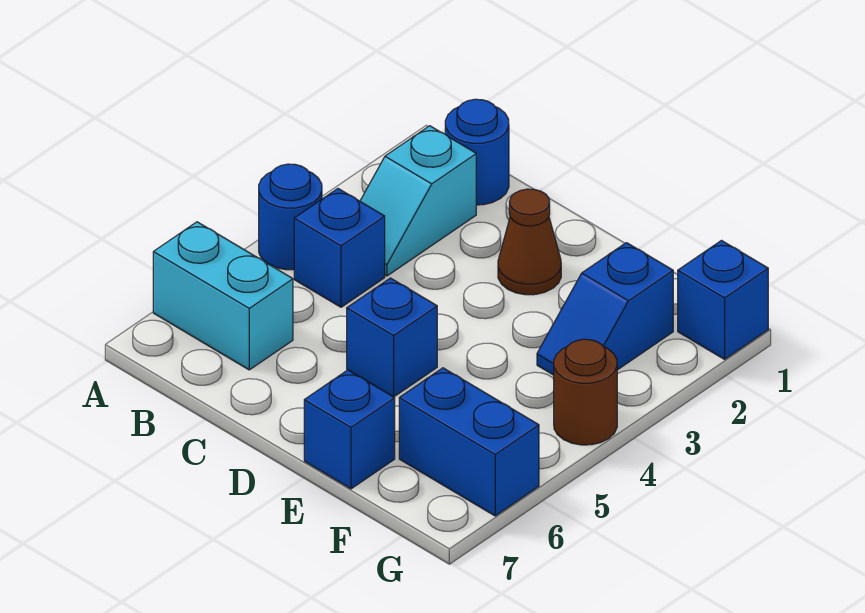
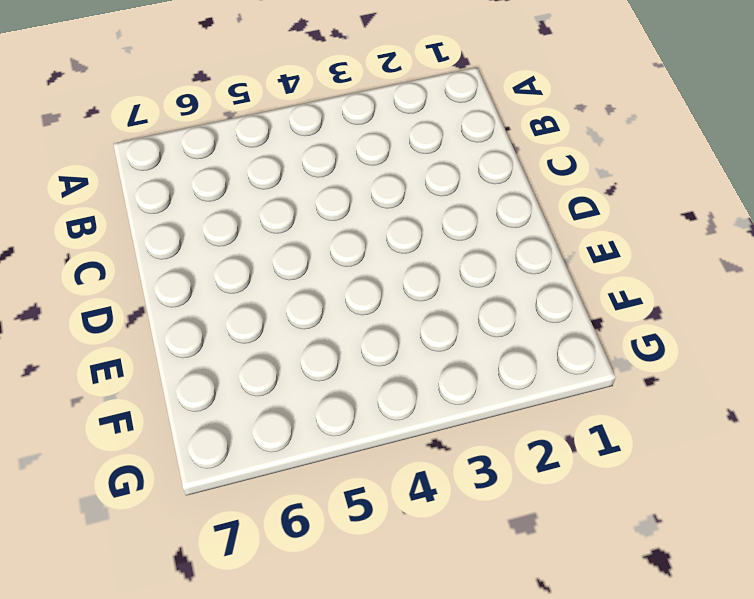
none -> blue 1x1 round brick [259,164,322,270]
none -> cyan 1x2 brick [153,222,293,370]
none -> blue 1x1 round brick [445,99,509,205]

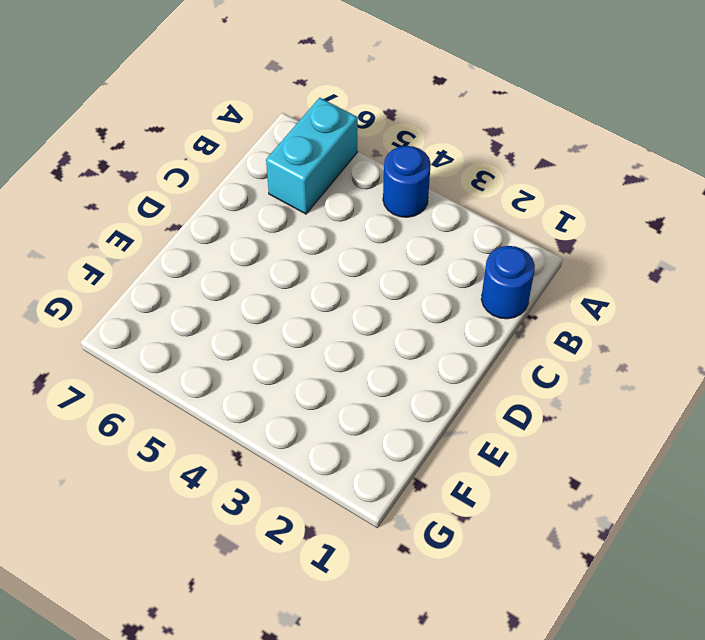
none -> cyan 1x2 slope [360,126,476,276]
none -> blue 1x1 brick [294,189,385,307]
none -> brown 1x1 cone [498,189,561,295]

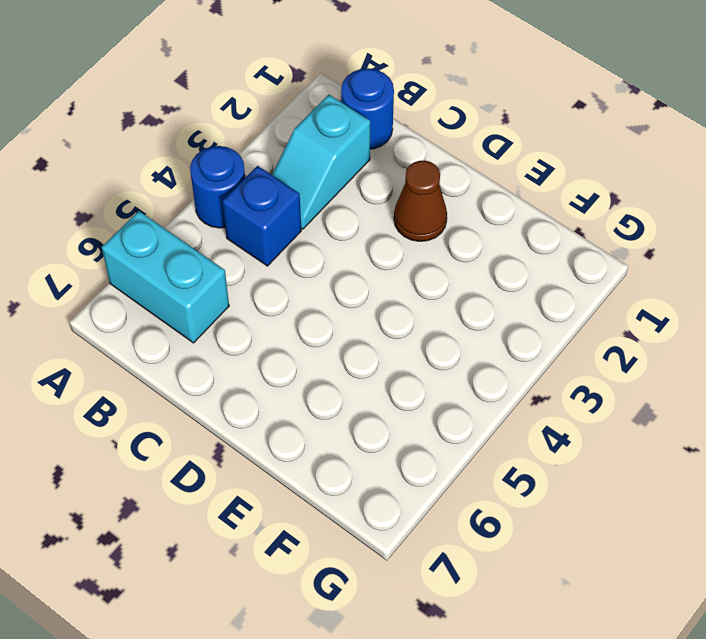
none -> blue 1x1 brick [347,278,437,397]
none -> blue 1x1 brick [304,370,395,489]
none -> blue 1x2 slope [537,243,673,375]

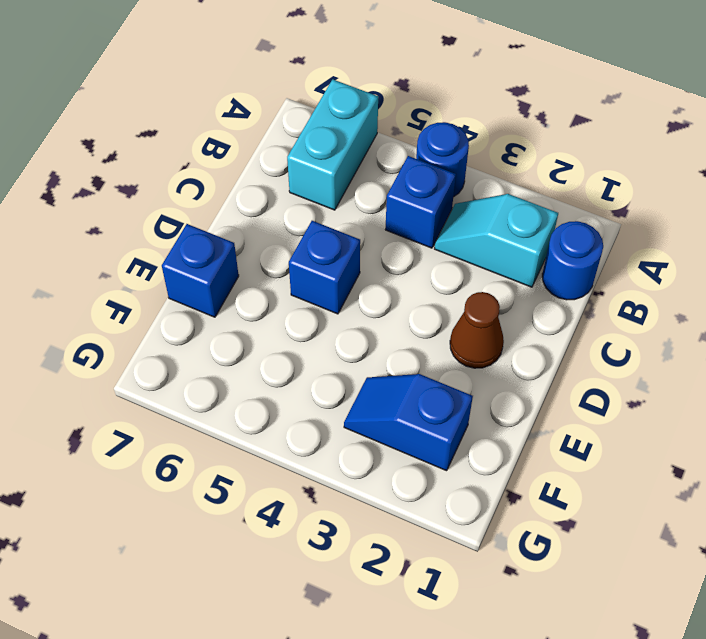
none -> blue 1x2 brick [399,368,539,516]
none -> blue 1x1 brick [678,241,768,359]
none -> brown 1x1 round brick [554,339,617,445]

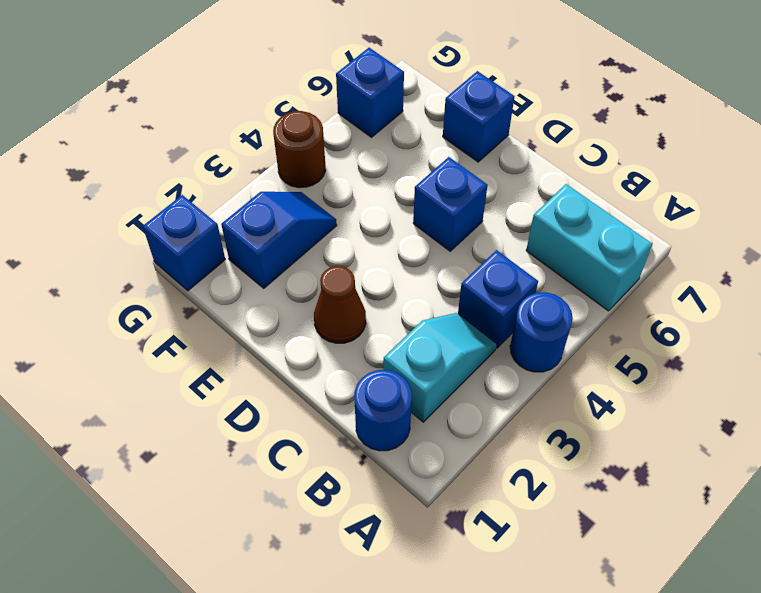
blue 1x1 brick [336,48,404,137] -> blue 1x2 brick [399,368,539,516]

